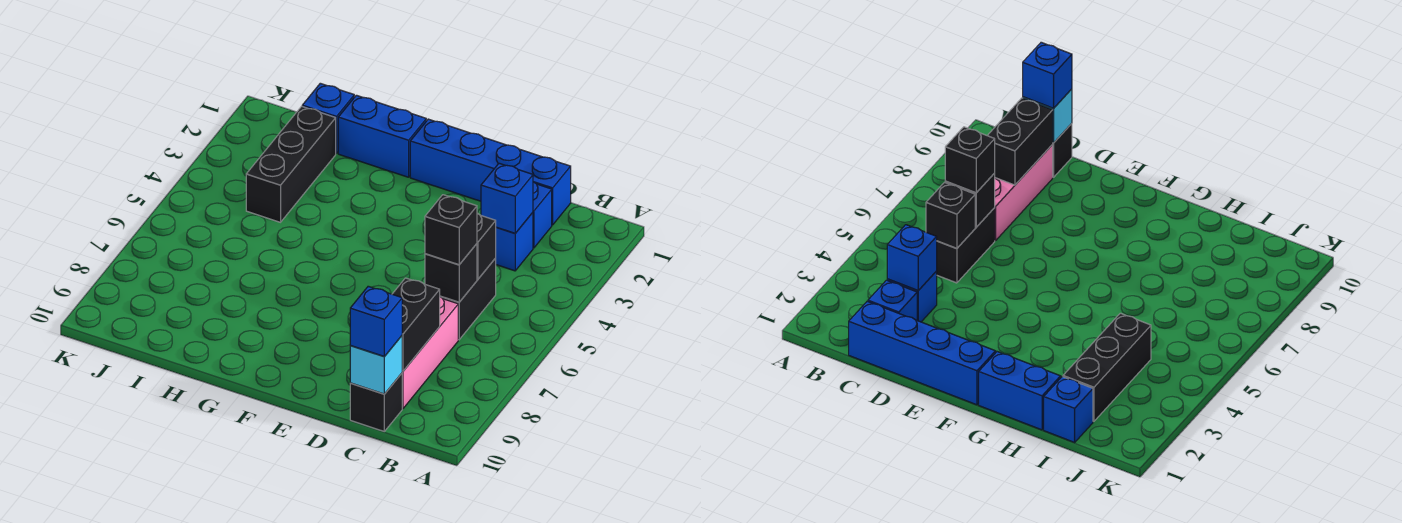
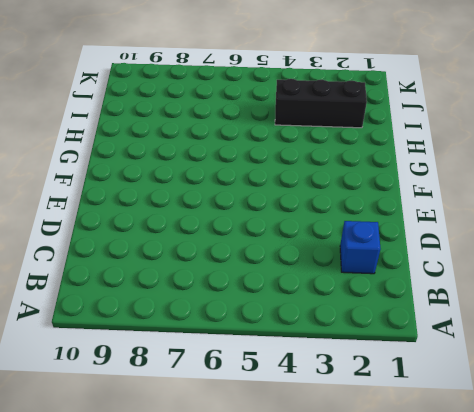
none -> blue 1x4 brick [410,119,571,225]
none -> blue 1x1 brick [496,213,533,271]
none -> black 1x2 brick [440,258,496,340]

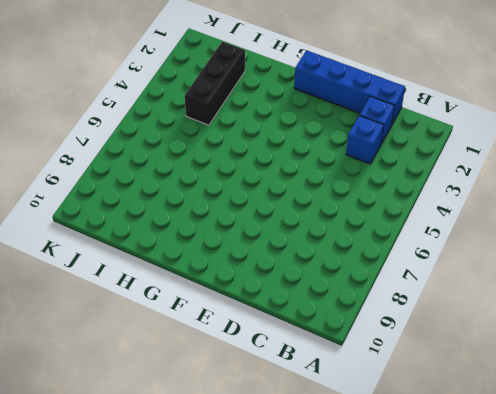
none -> black 1x2 brick [440,258,496,340]
none -> pink 1x3 brick [402,297,458,409]
none -> black 1x1 brick [350,373,402,431]

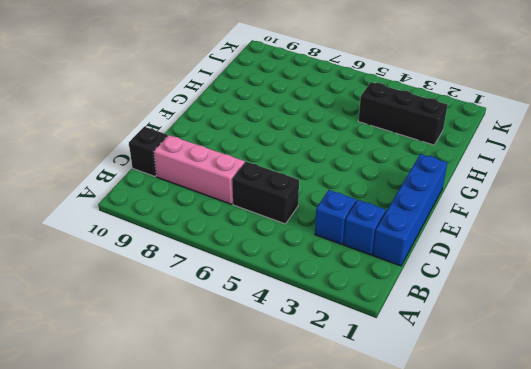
none -> blue 1x2 brick [338,95,426,177]
none -> blue 1x1 brick [302,83,354,154]
none -> blue 1x1 brick [481,163,533,233]

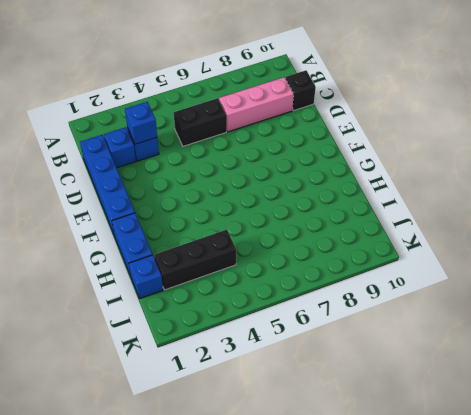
none -> black 1x1 brick [477,213,496,279]
none -> black 1x1 brick [425,244,477,302]
none -> black 1x2 brick [393,278,440,371]

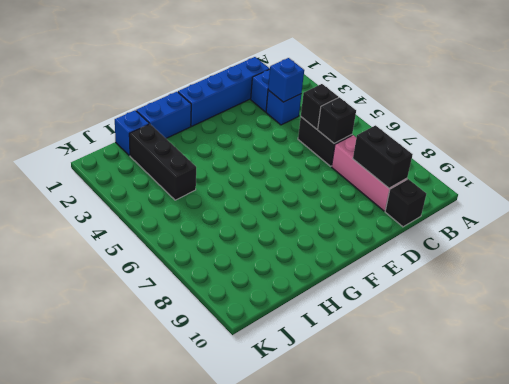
none -> cyan 1x1 brick [350,336,402,394]
none -> black 1x1 brick [425,195,477,265]
none -> blue 1x1 brick [350,286,402,357]

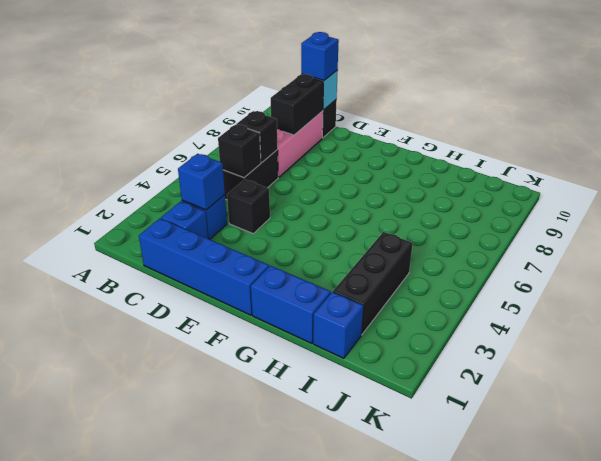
black 1x1 brick [227,179,270,233] -> black 1x1 brick moved to [425,195,477,265]

